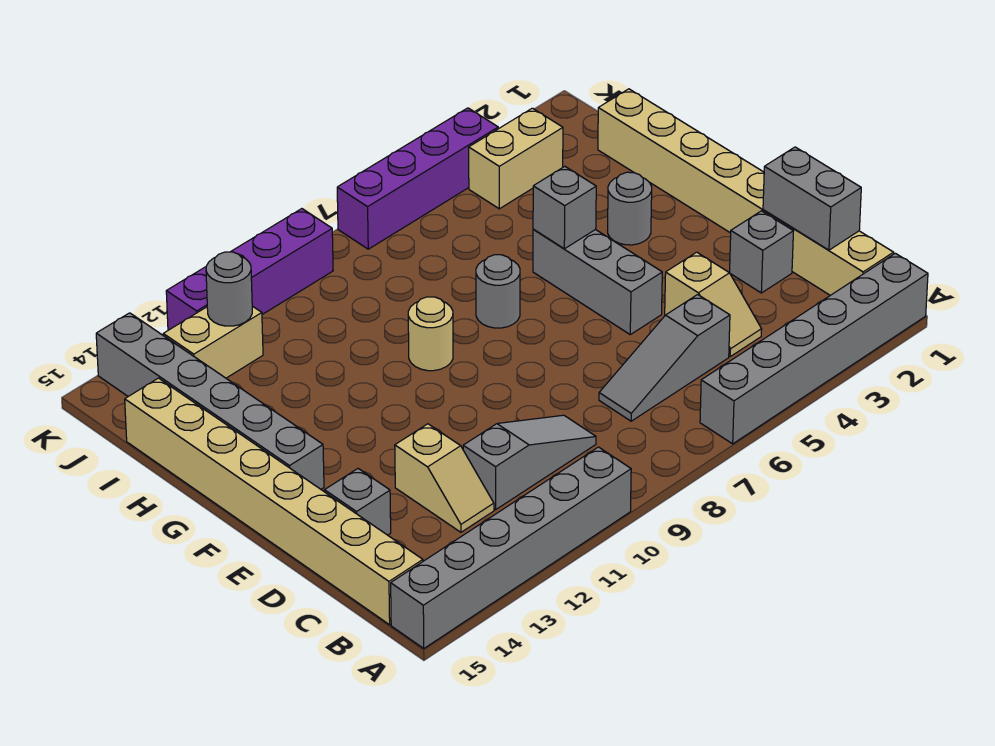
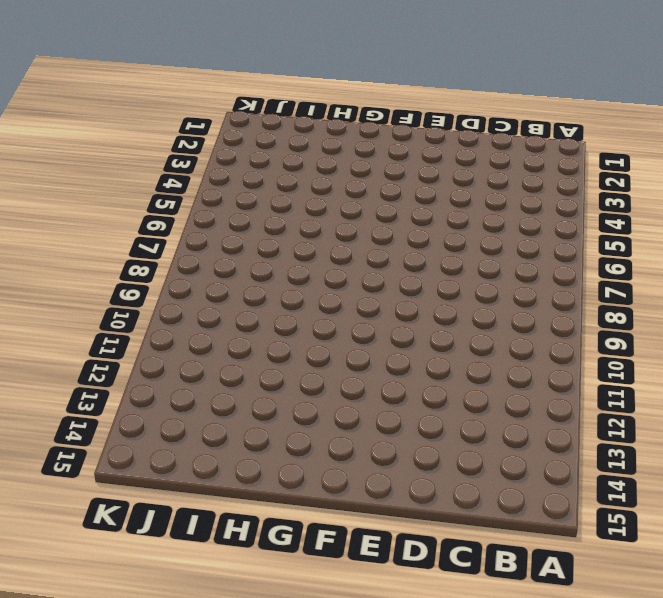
none -> grey 1x6 brick [700,253,928,444]
none -> grey 1x6 brick [391,447,631,648]
none -> tan 1x8 brick [598,89,894,295]

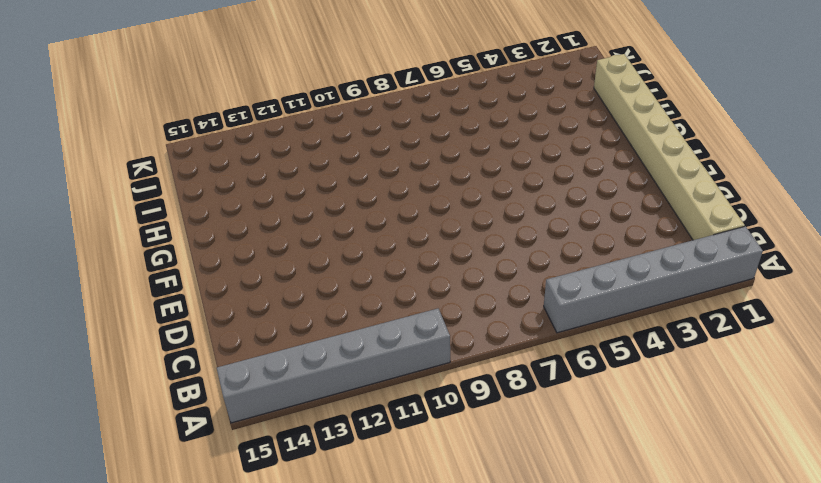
none -> tan 1x8 brick [125,378,423,625]
none -> tan 1x2 slope [665,252,762,356]
none -> grey 1x3 slope [599,295,730,421]

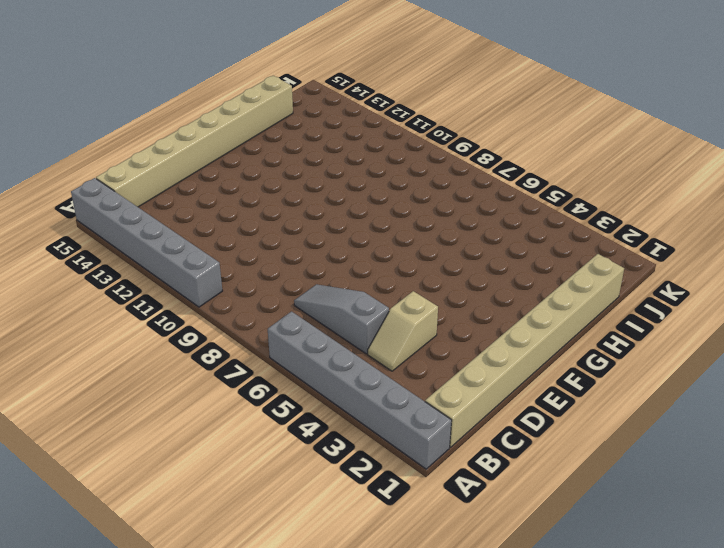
none -> grey 1x3 slope [463,415,596,510]
none -> tan 1x2 slope [395,424,494,532]
none -> grey 1x1 brick [730,211,793,293]

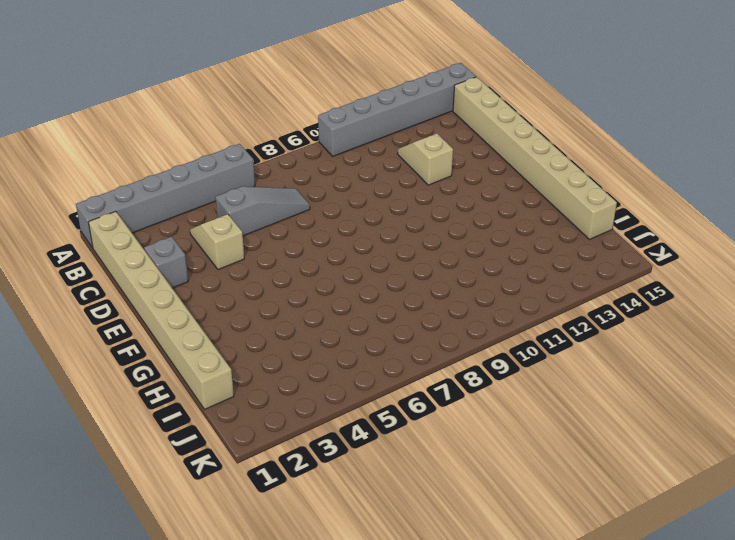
none -> grey 1x3 slope [463,415,596,510]
none -> grey 1x1 brick [325,469,391,535]
none -> grey 1x3 brick [533,229,662,334]

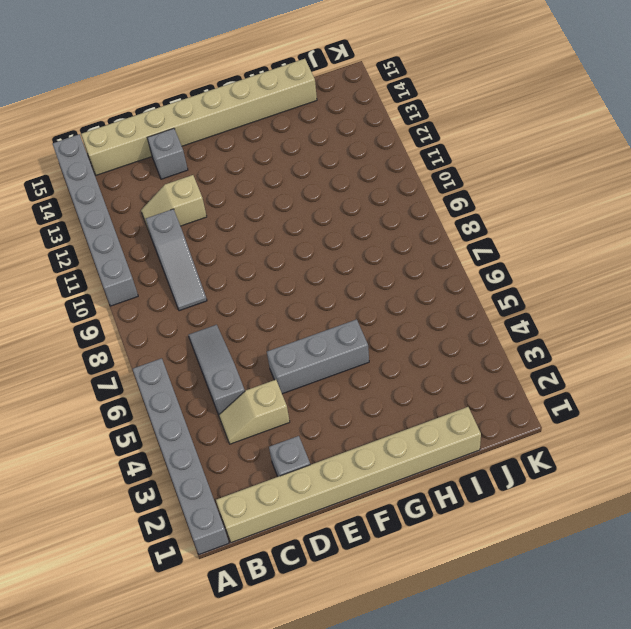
none -> grey 1x6 brick [96,313,324,489]
none -> grey 1x1 round brick [608,172,652,245]
none -> grey 1x1 round brick [476,255,520,328]

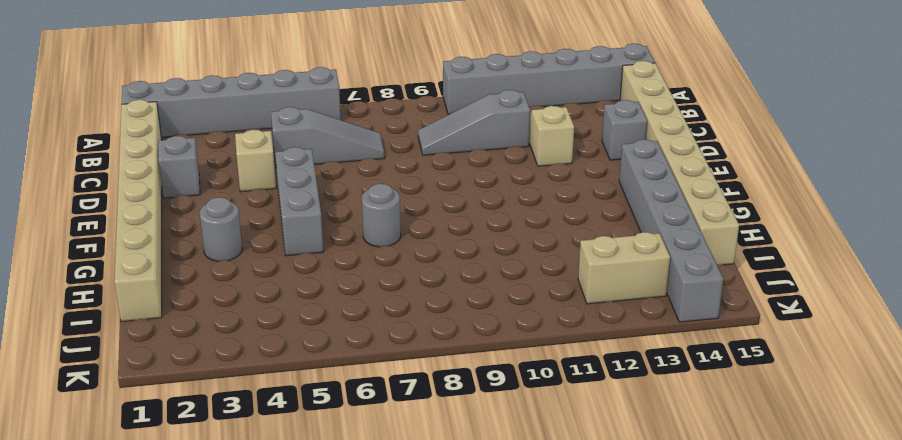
none -> tan 1x1 round brick [408,297,453,371]
none -> tan 1x2 brick [469,108,563,209]
none -> purple 1x4 brick [337,108,498,249]

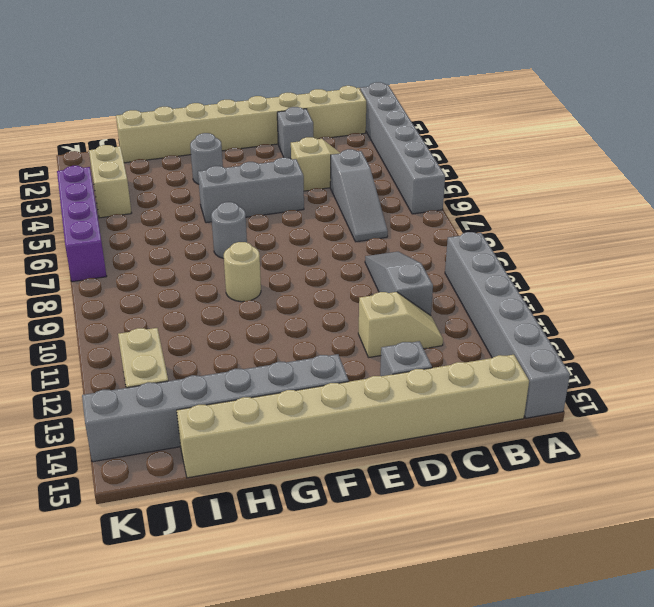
none -> purple 1x4 brick [166,209,333,330]
none -> grey 1x2 brick [763,147,861,250]
none -> grey 1x1 brick [533,166,596,249]

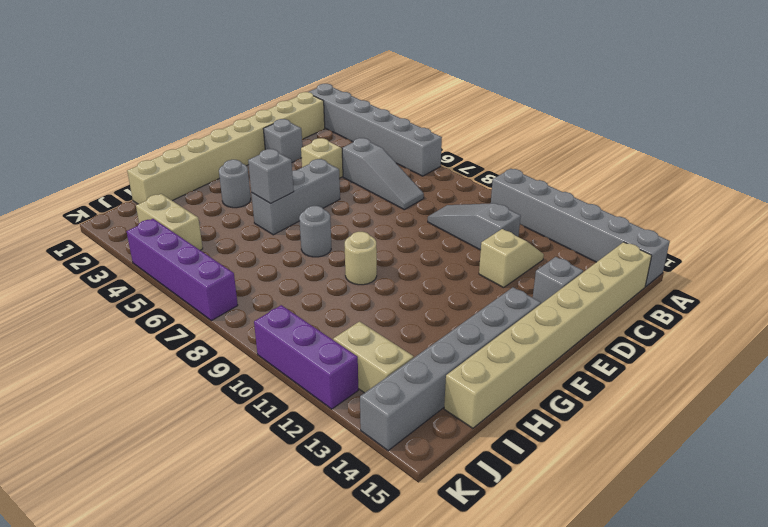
purple 1x3 brick [254,305,358,409] -> purple 1x4 brick [166,209,333,330]
none -> grey 1x2 brick [763,147,861,250]
none -> grey 1x1 round brick [206,252,252,326]

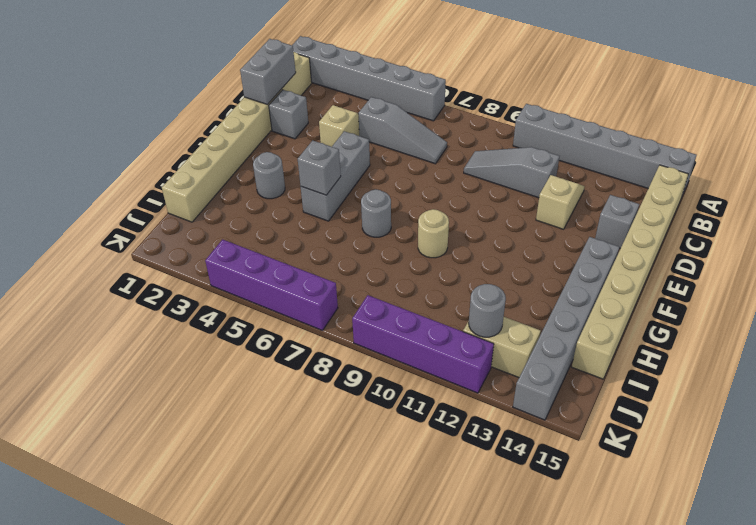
none -> tan 1x2 brick [469,108,563,209]

